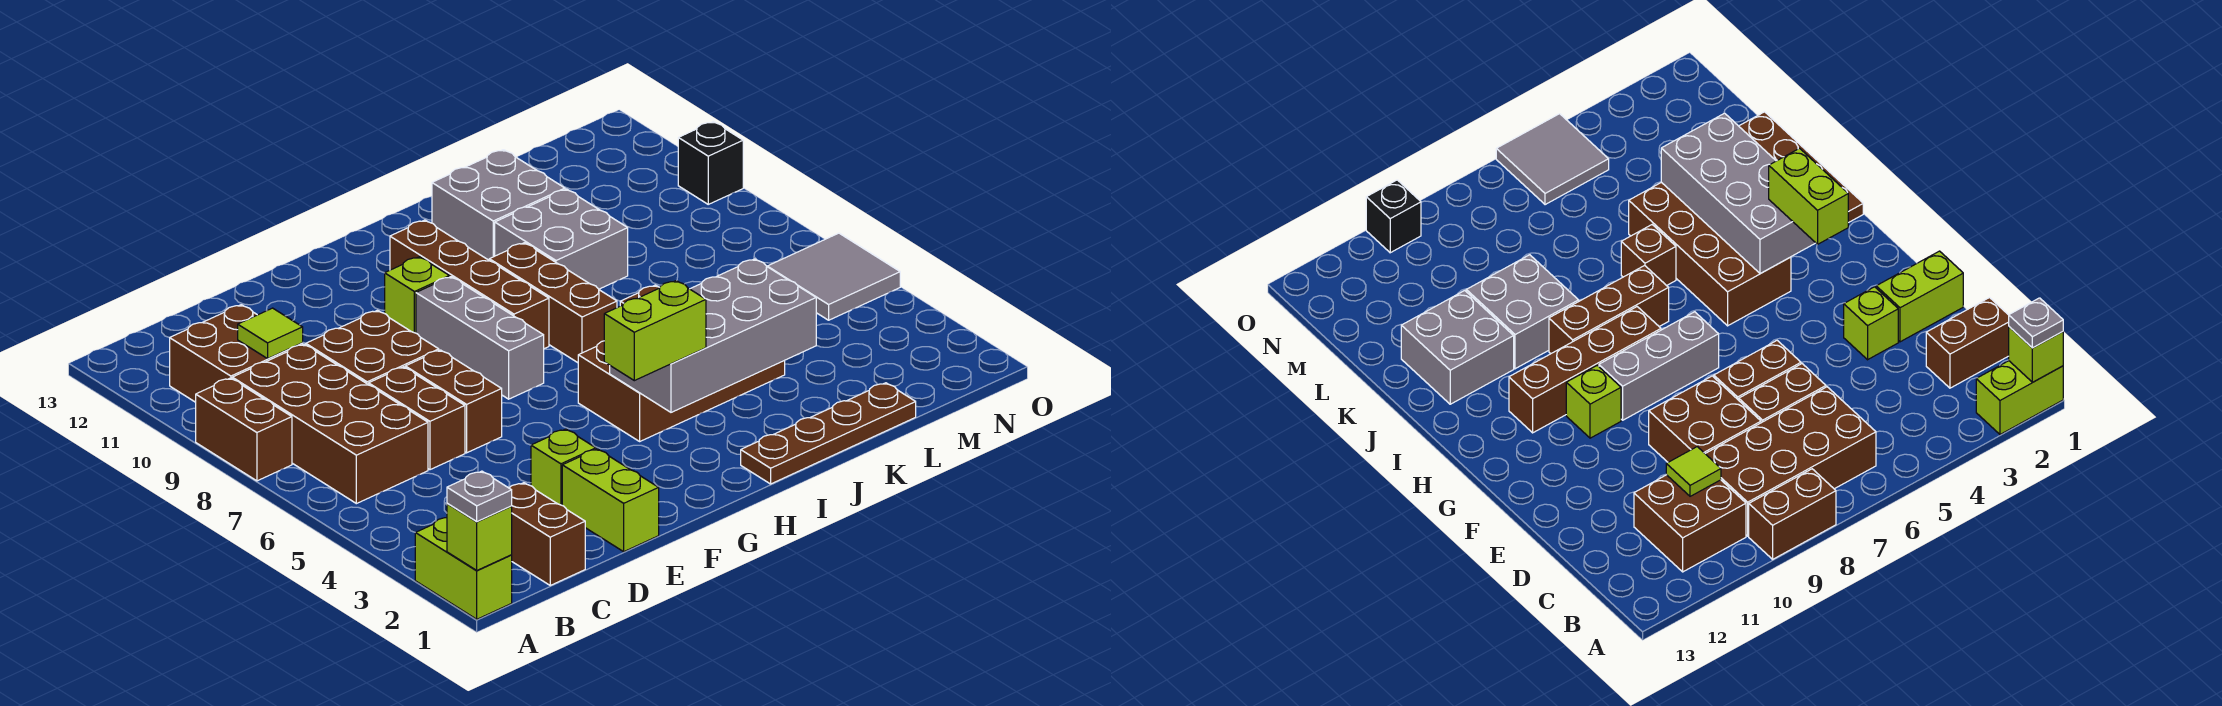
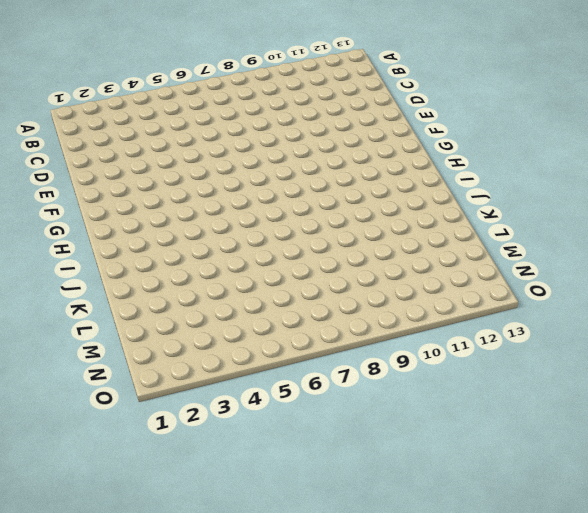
none -> lime 1x2 brick [415,518,512,619]
none -> brown 1x2 brick [196,378,292,481]
none -> brown 2x4 brick [232,344,428,504]

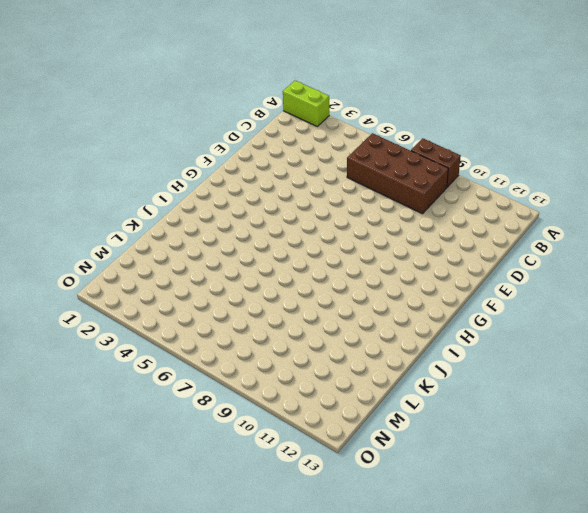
none -> brown 2x2 brick [170,305,303,402]
none -> brown 1x2 brick [509,483,585,585]
none -> brown 1x2 brick [369,367,465,470]

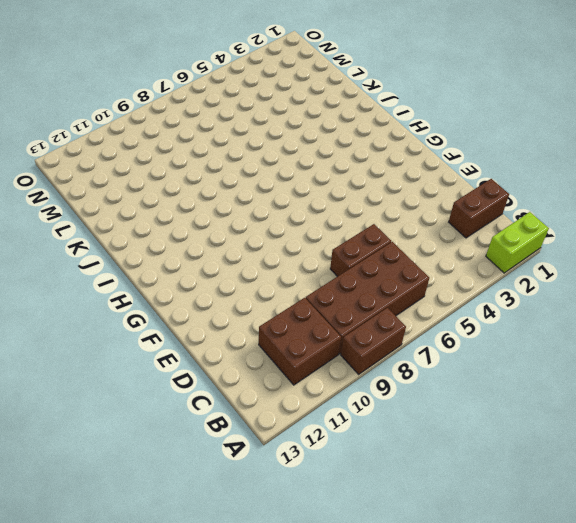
none -> brown 2x2 brick [306,310,439,385]
none -> lime 1x2 brick [562,449,659,552]
none -> lime 1x1 brick [531,429,596,505]

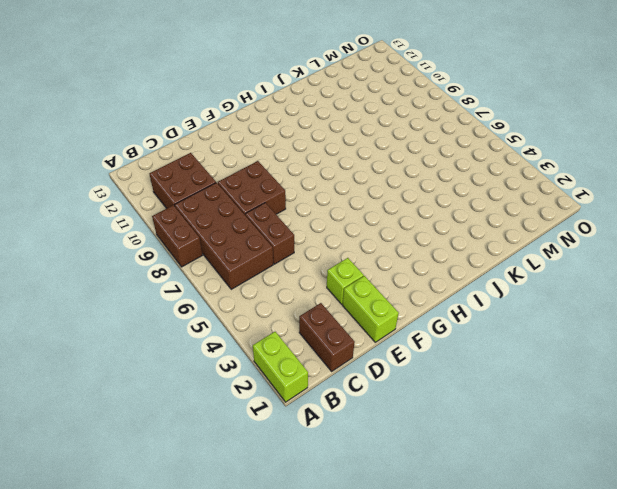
none -> brown 1x2 brick [405,350,502,453]
none -> grey 1x3 brick [416,277,544,399]
none -> lime 1x1 brick [385,257,449,333]

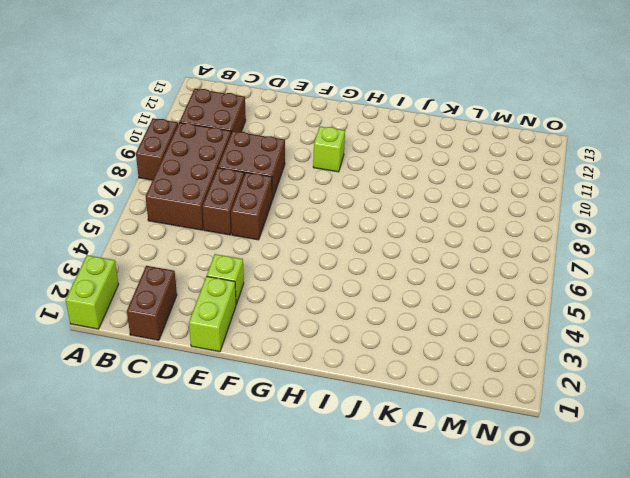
none -> grey 1x3 brick [416,277,544,399]
none -> brown 2x4 brick [578,341,785,441]
none -> brown 1x4 brick [390,220,549,349]

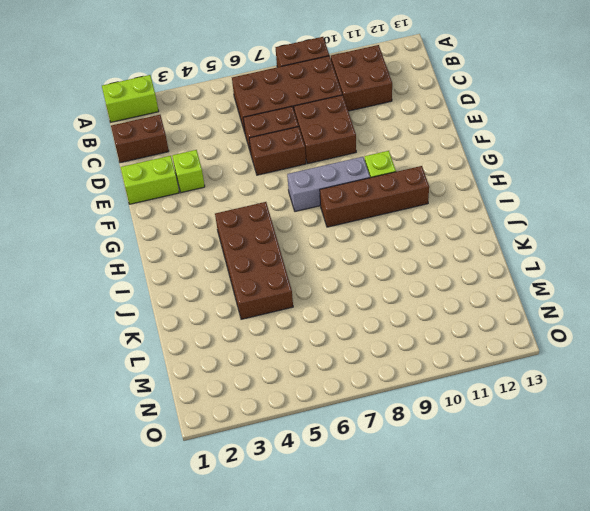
none -> brown 1x4 plate [741,383,916,484]
none -> brown 1x3 brick [489,243,617,363]
none -> brown 1x1 brick [1621,225,1676,286]

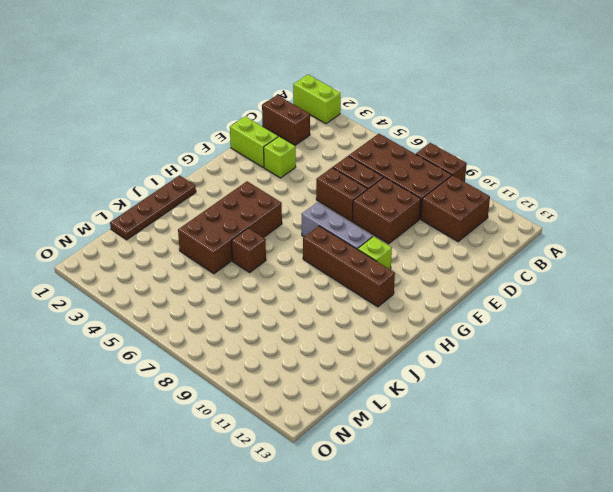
none -> brown 1x3 brick [489,243,617,363]
none -> grey 2x2 brick [495,189,628,289]
none -> grey 2x2 brick [432,150,565,260]

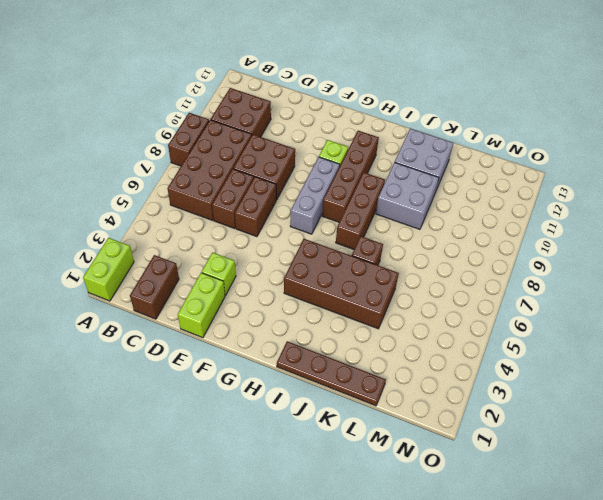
none -> grey 2x2 tile [767,233,900,320]
none -> black 1x1 brick [678,121,743,204]
none -> lime 1x1 brick [447,503,512,570]

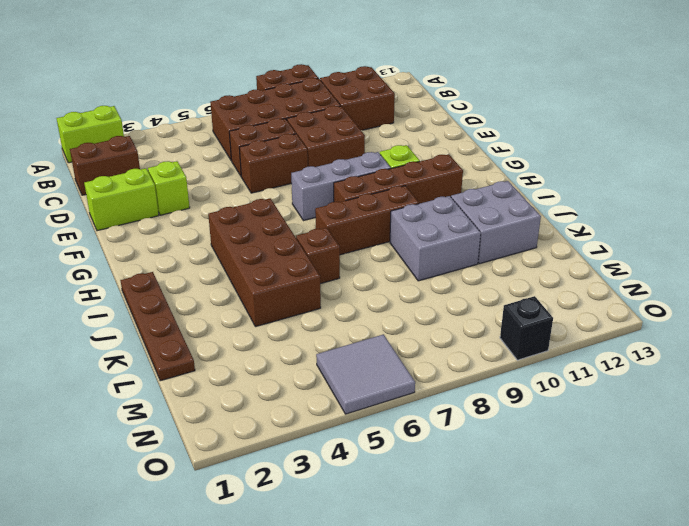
none -> lime 1x1 brick [447,503,512,570]
none -> lime 1x1 tile [238,308,303,359]
none -> grey 2x4 brick [610,259,816,412]

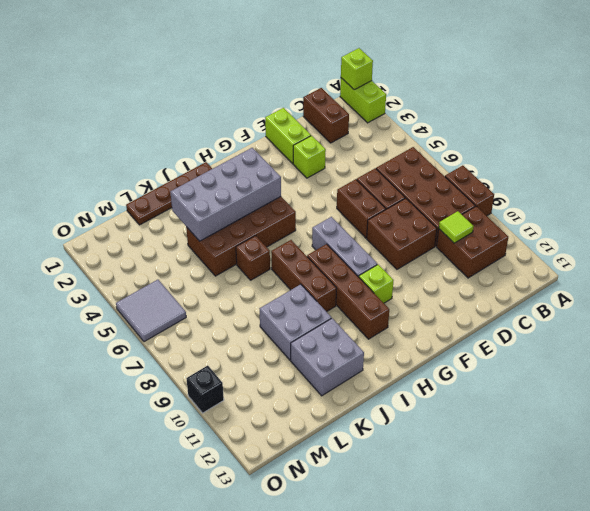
none -> grey 1x1 plate [447,471,512,521]
none -> lime 1x2 brick [604,281,706,381]

